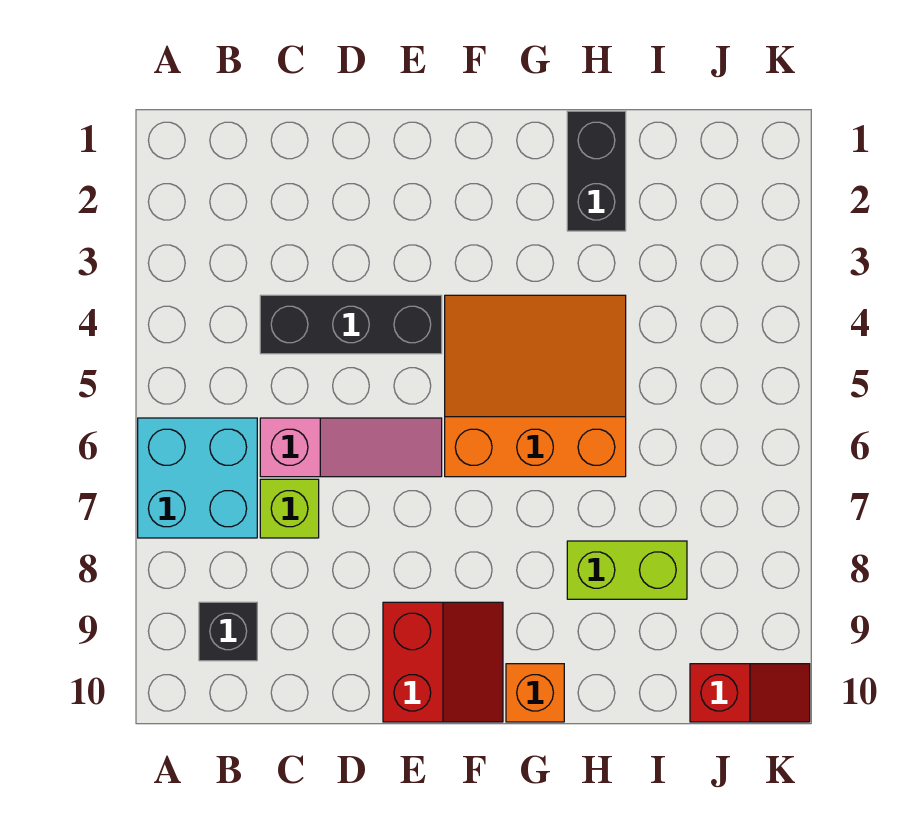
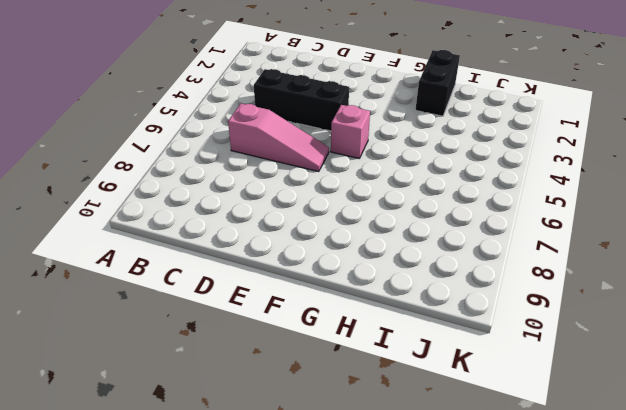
pink 1x1 brick [331,105,370,158] -> orange 3x3 slope [445,295,626,477]
none -> cyan 2x2 brick [138,418,257,538]
none -> black 1x1 brick [199,602,257,661]

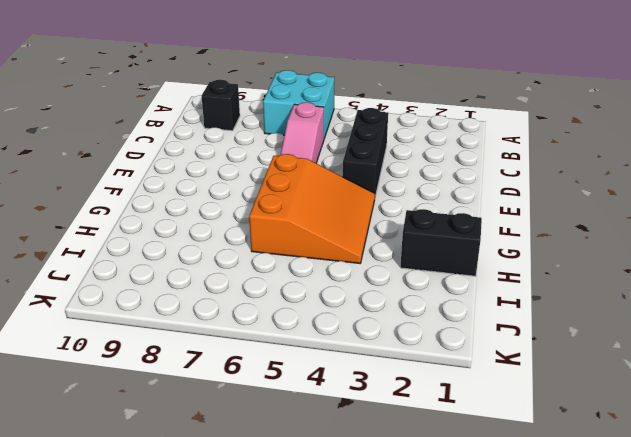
none -> lime 1x1 brick [260,479,319,538]
none -> red 2x2 slope [383,602,503,722]

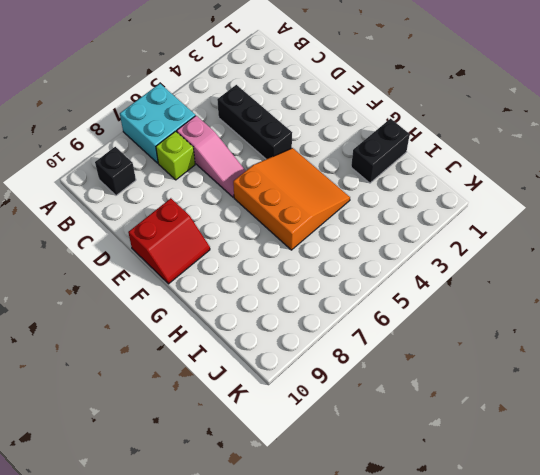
none -> orange 1x1 brick [506,664,564,722]
none -> lime 1x2 brick [567,541,687,599]

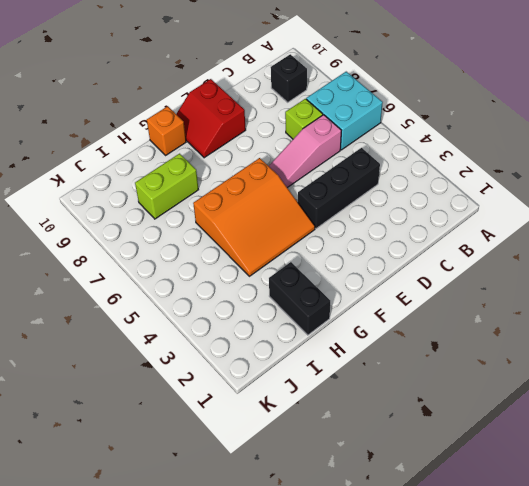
none -> red 1x2 slope [690,664,810,722]

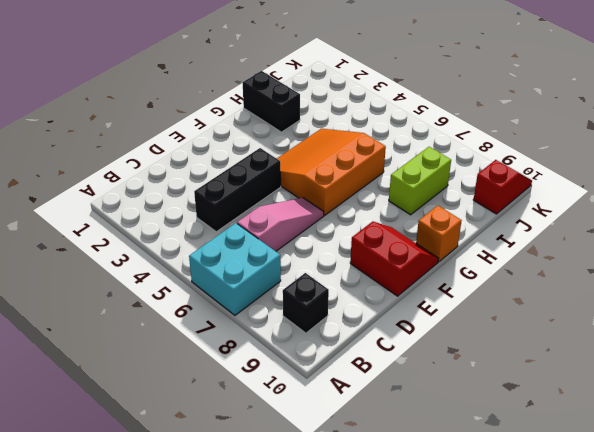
none -> lime 1x1 brick [260,479,319,538]

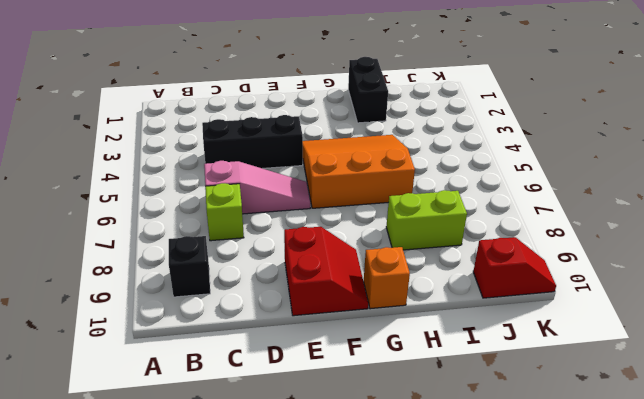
none -> cyan 2x2 brick [138,418,257,538]

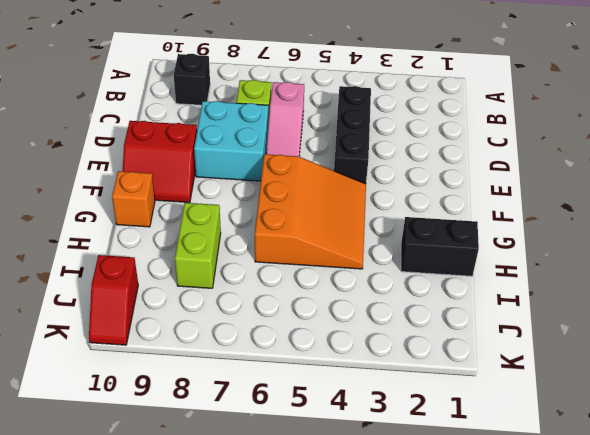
cyan 2x2 brick [194,101,268,181] -> cyan 2x2 brick moved to [138,418,257,538]

